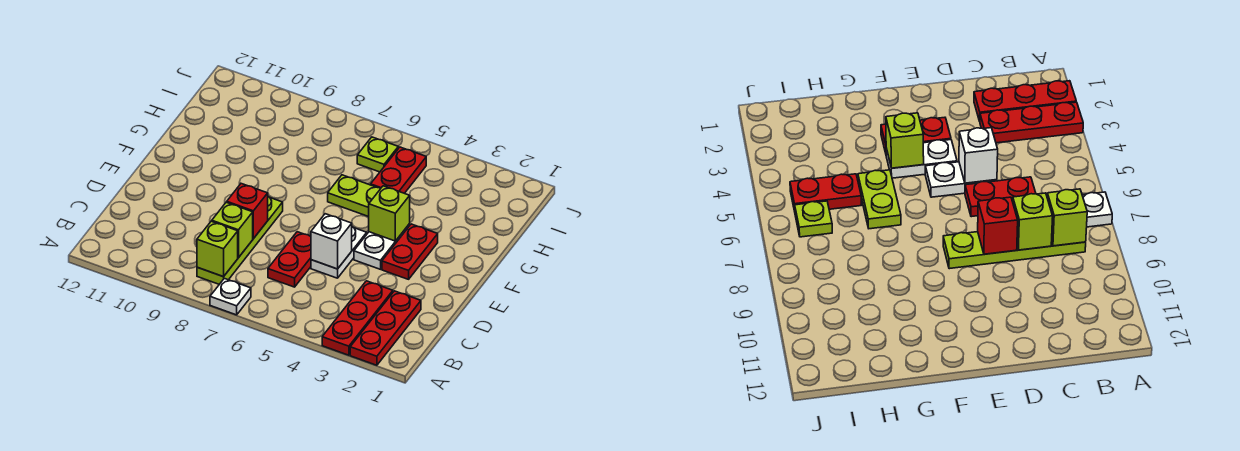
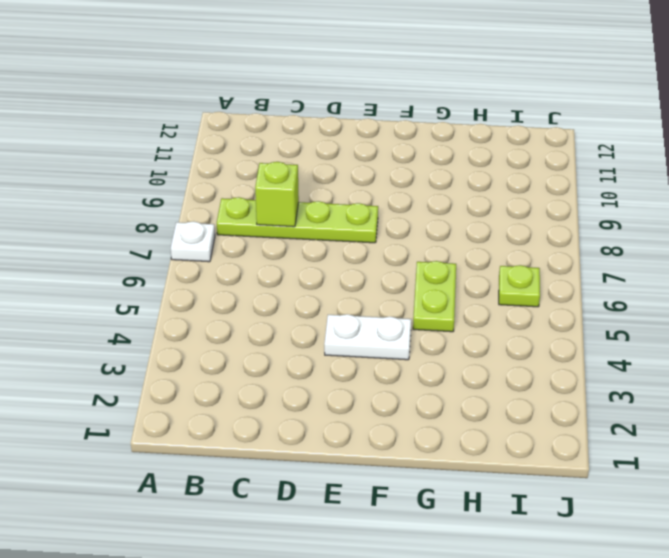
none -> red 1x3 plate [350,291,421,365]
none -> red 1x3 plate [322,281,393,355]
none -> red 1x2 plate [268,232,311,287]

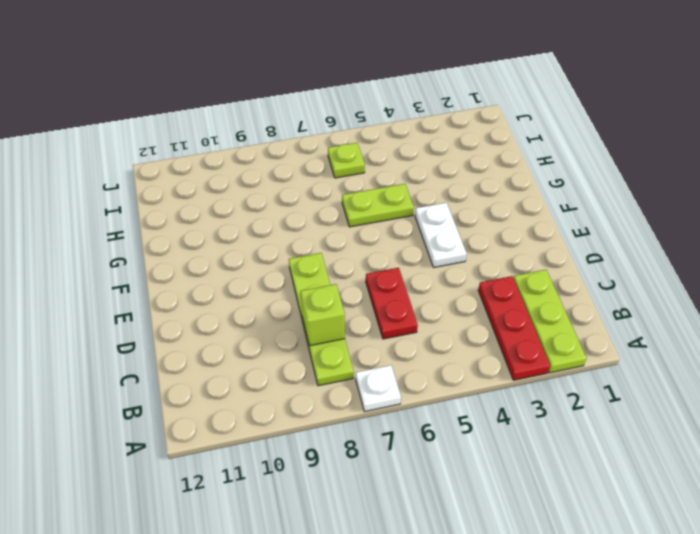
lime 1x3 plate [514,270,586,373] -> red 1x3 plate [350,291,421,365]
none -> white 1x2 plate [311,227,367,278]
none -> red 1x2 plate [382,224,438,279]
none -> red 1x2 plate [371,147,426,193]

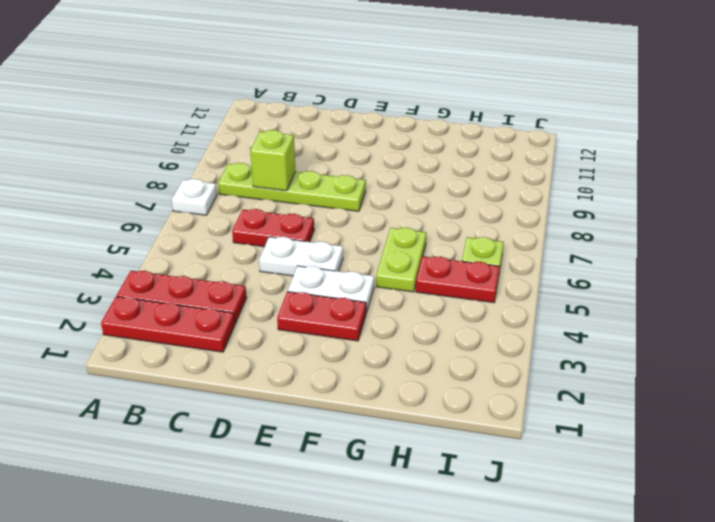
none -> lime 1x1 brick [197,221,238,277]
none -> white 1x1 brick [311,214,352,269]
none -> red 1x1 brick [227,184,268,239]

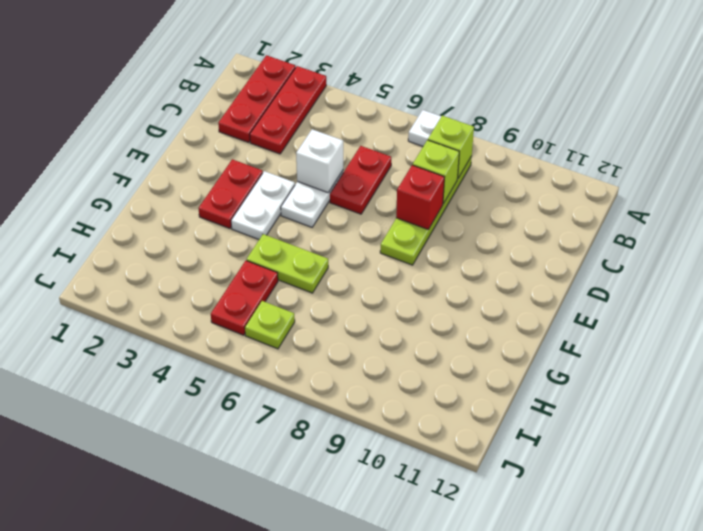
none -> lime 1x1 brick [369,186,410,241]

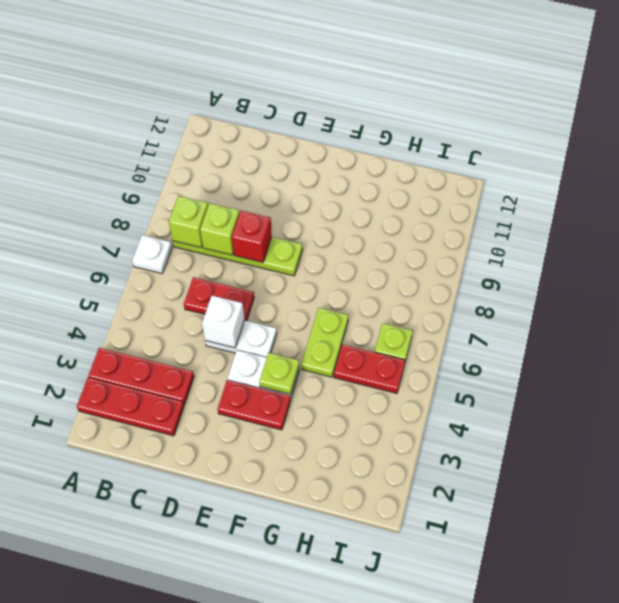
lime 1x1 plate [259,353,299,394] -> lime 1x1 brick [369,186,410,241]

